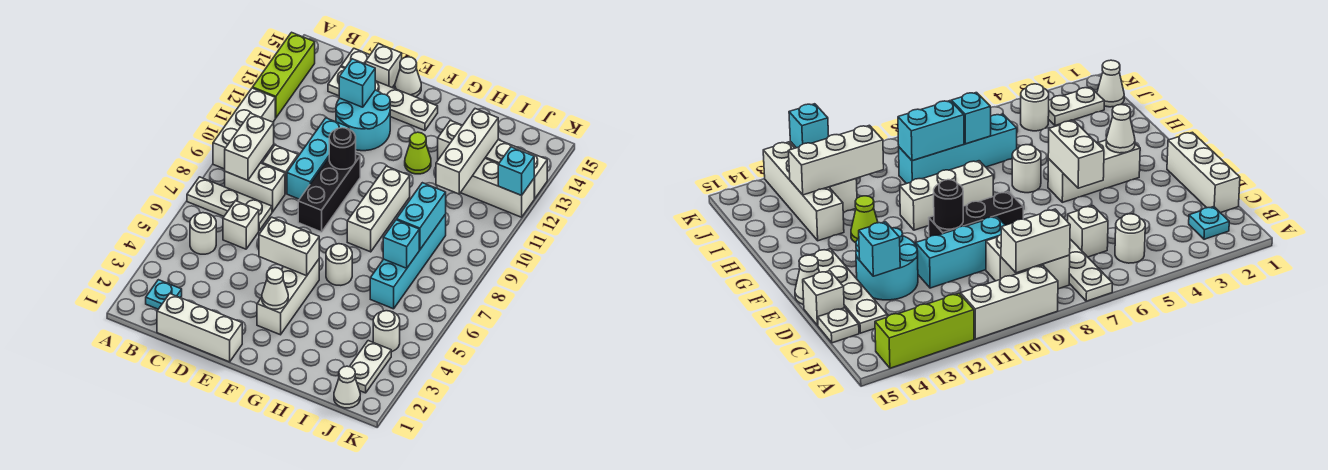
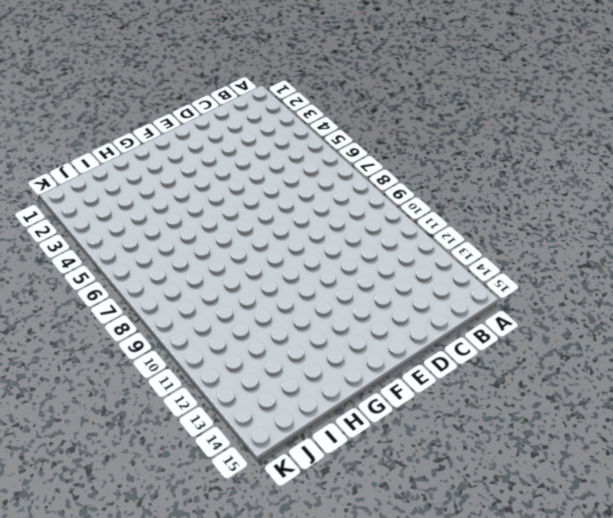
none -> white 1x3 plate [187,177,272,230]
none -> white 1x3 brick [213,88,275,169]
none -> lime 1x3 brick [253,32,315,118]
none -> cyan 1x1 plate [146,280,182,309]

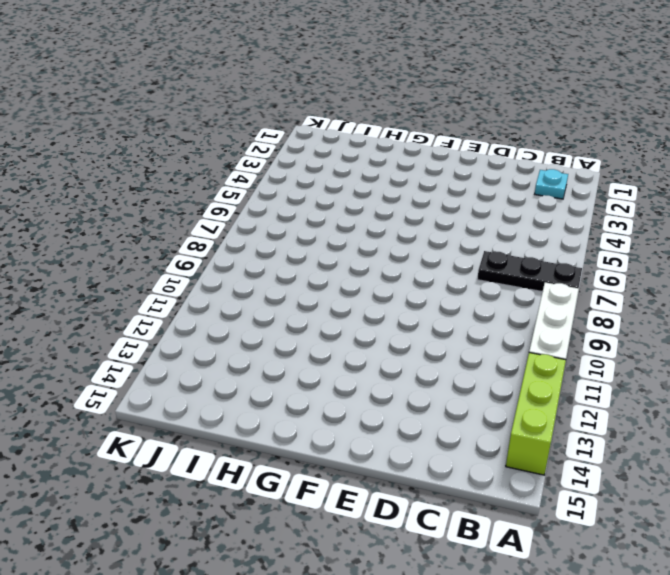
black 1x3 plate [477,251,582,292] -> white 1x3 plate [187,177,272,230]
none -> white 1x1 round brick [190,213,216,254]
none -> white 1x2 brick [225,163,285,212]
none -> white 1x3 brick [157,294,242,362]
none -> white 1x1 brick [223,201,259,249]

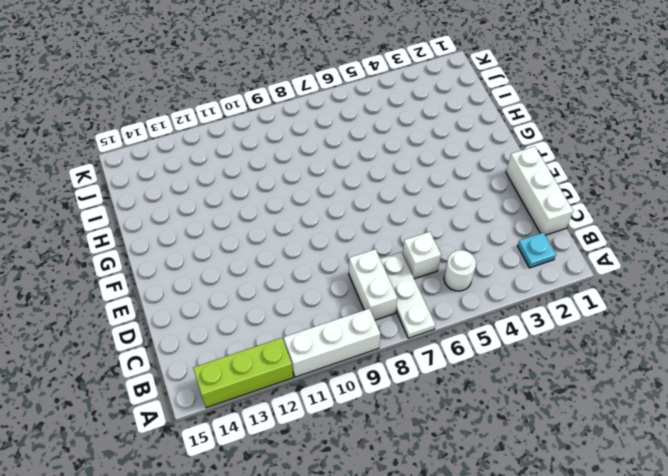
none -> white 1x1 brick [262,145,298,194]
none -> white 1x4 plate [328,67,438,130]
none -> white 1x1 plate [341,49,370,68]
none -> cyan 1x3 brick [287,118,349,199]

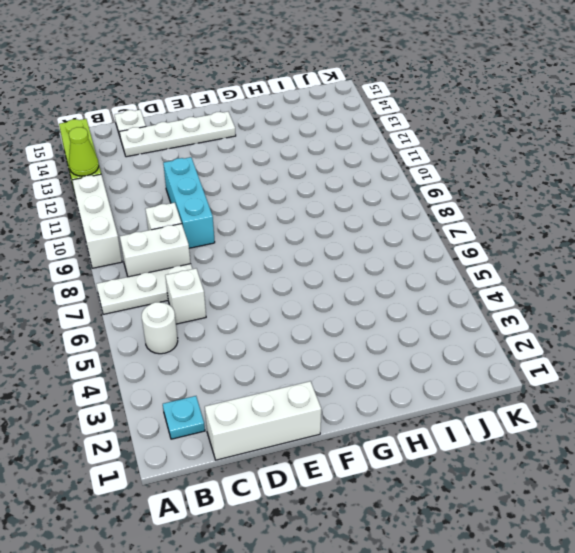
lime 1x1 cone [69,127,99,176] -> lime 1x1 cone moved to [405,132,431,174]
none -> cyan 2x2 round brick [336,90,390,151]
none -> white 1x1 brick [366,44,402,87]
none -> black 1x3 brick [298,154,360,232]
none -> white 1x1 cone [395,57,421,97]

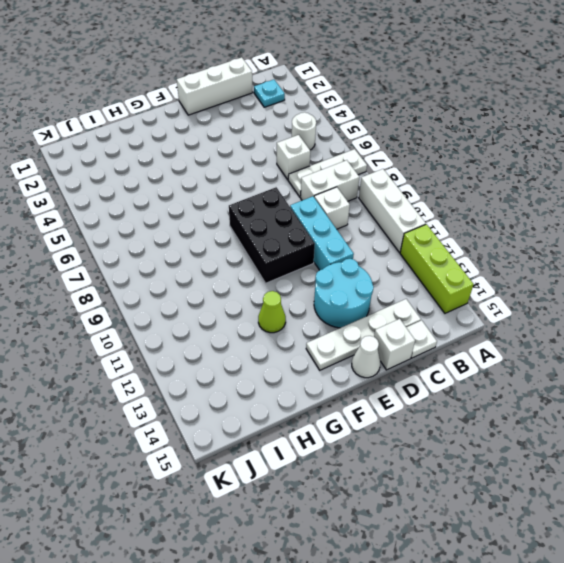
black 2x3 brick [229,187,315,283] -> black 1x3 brick [298,154,360,232]
none -> white 1x3 brick [257,259,319,335]
none -> white 1x1 round brick [326,244,352,285]
none -> white 1x3 brick [347,166,410,252]
none -> white 1x4 brick [438,120,547,199]

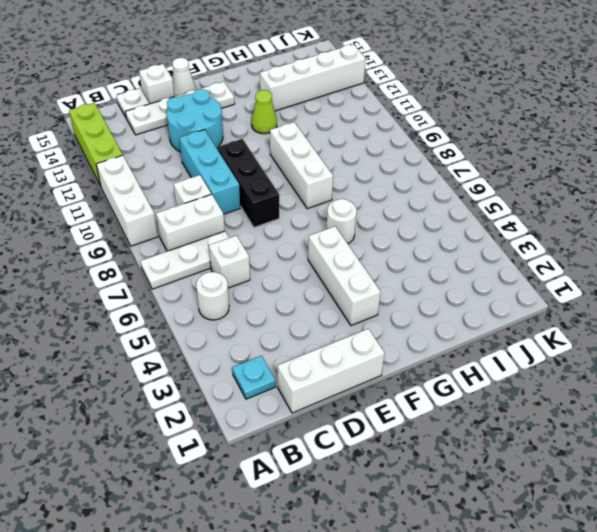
none -> cyan 1x4 brick [370,214,446,309]
none -> white 1x3 brick [461,158,534,217]
none -> white 1x1 cone [334,366,360,408]
none -> white 1x2 plate [349,341,391,393]

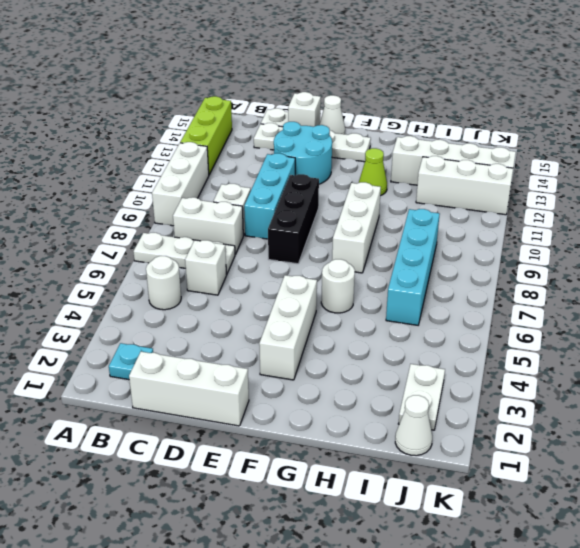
none -> white 1x1 round brick [373,311,400,352]
none -> white 1x2 brick [225,113,274,180]
none -> cyan 1x1 brick [339,59,375,107]
none -> white 1x2 brick [259,217,319,276]

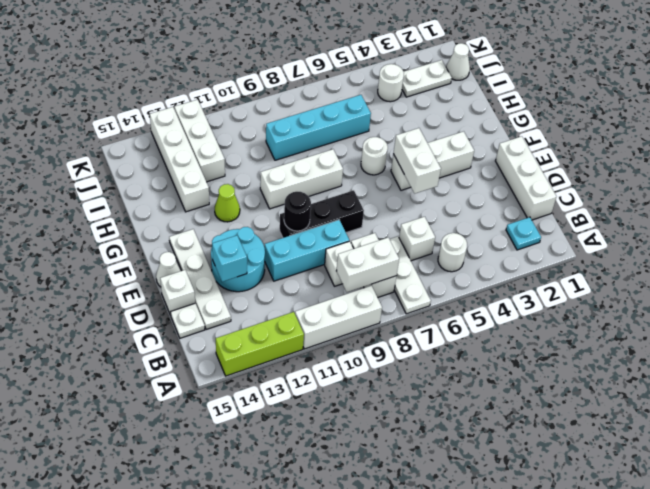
none -> white 1x1 cone [262,268,288,309]
none -> cyan 1x1 brick [383,220,419,268]
none -> cyan 1x2 brick [397,183,446,250]
none -> white 1x3 brick [436,109,498,194]

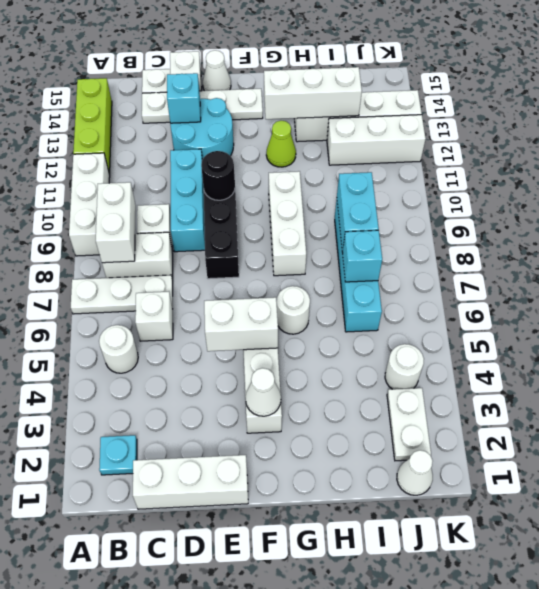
white 1x3 brick [264,67,362,119] -> white 1x3 brick turned to [436,109,498,194]
none -> cyan 1x1 brick [498,147,534,195]

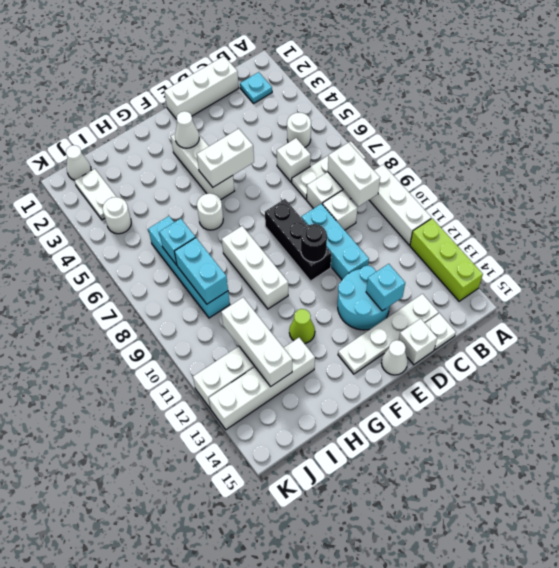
none -> cyan 1x1 brick [498,147,534,195]

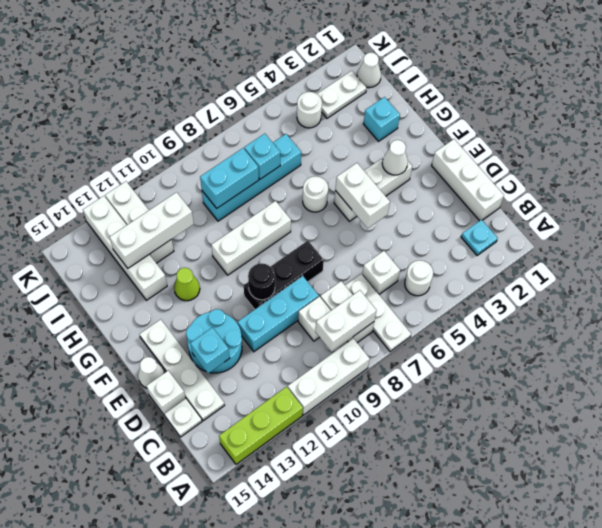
cyan 1x1 brick [364,97,400,141] -> cyan 1x1 brick moved to [498,147,534,195]

